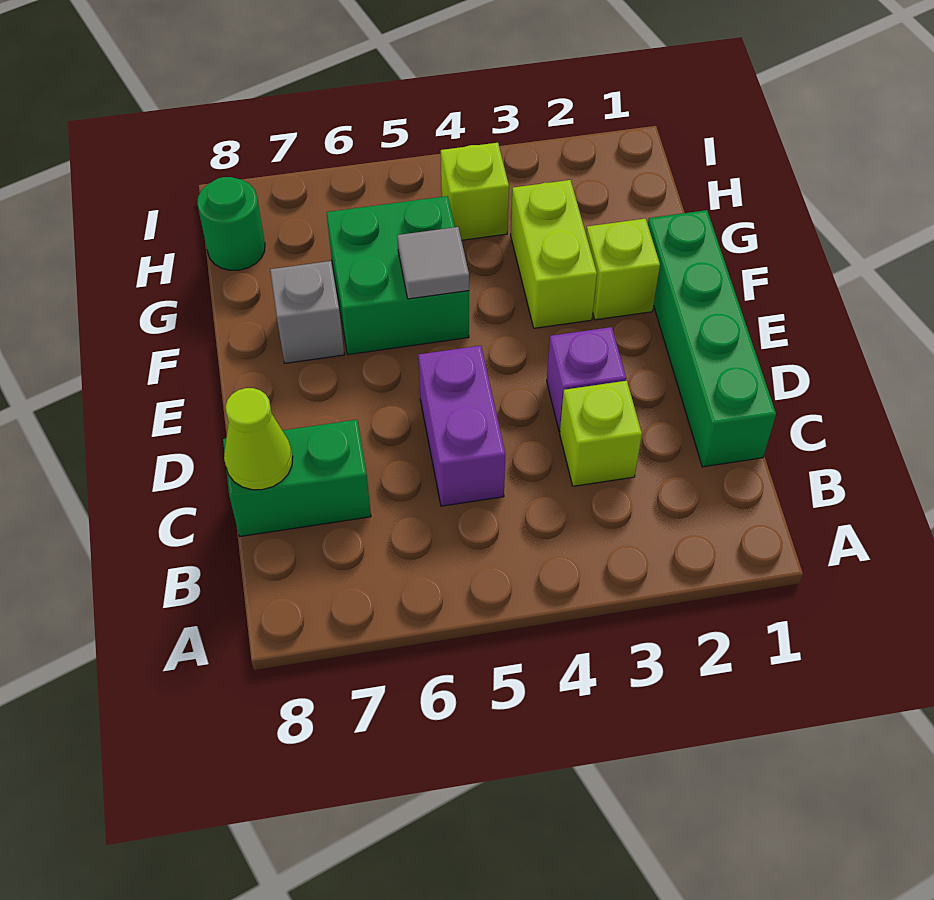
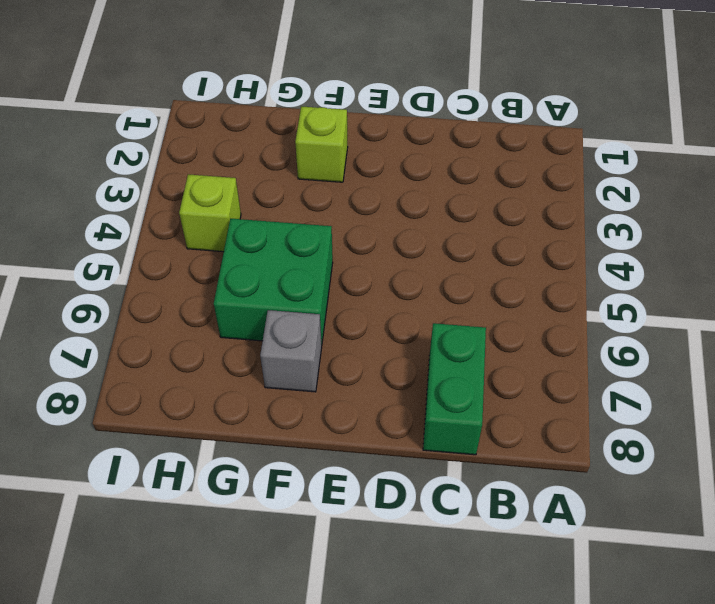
none -> green 1x4 brick [648,210,776,467]
none -> lime 1x1 brick [560,381,642,486]
none -> purple 1x2 brick [418,346,505,506]

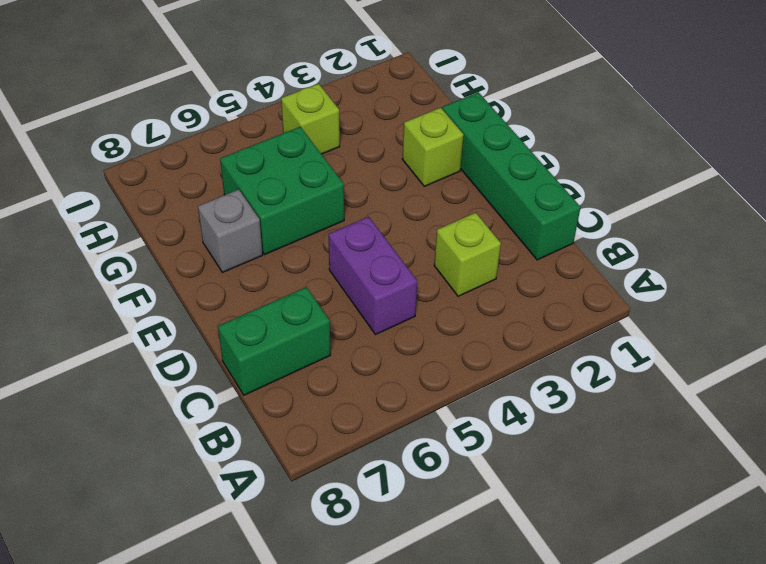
none -> purple 1x1 brick [547,327,626,431]
none -> lime 1x2 brick [511,180,597,328]
none -> green 1x1 round brick [197,177,265,270]

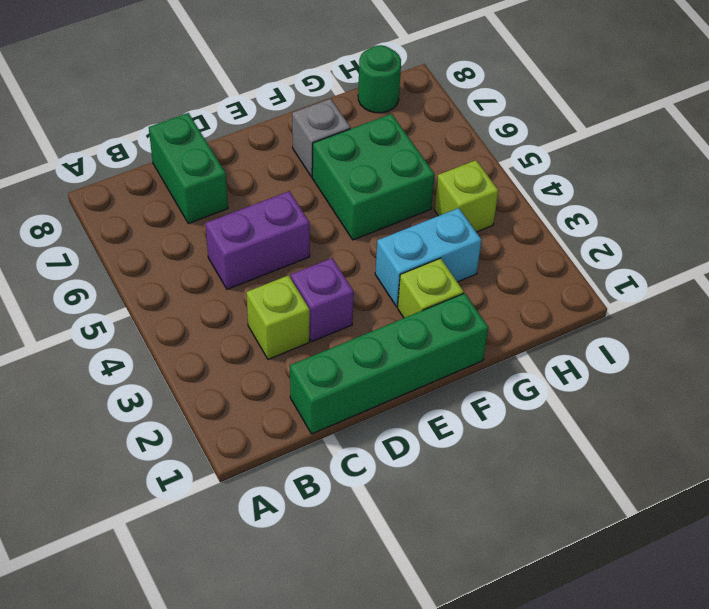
cyan 1x2 brick [375,208,481,307] -> lime 1x2 brick [511,180,597,328]
none -> lime 1x1 cone [224,388,293,490]
none -> grey 1x1 tile [397,227,469,299]

